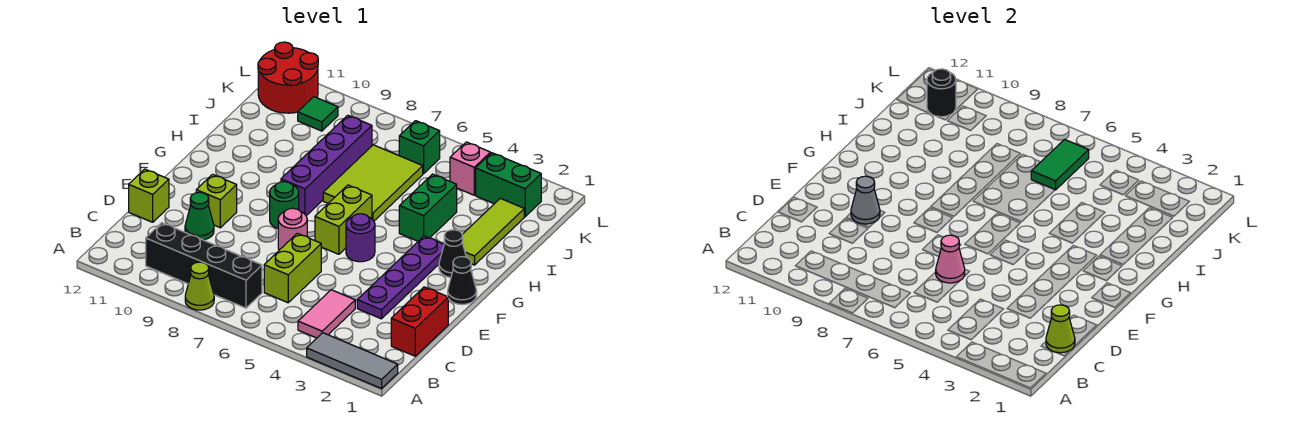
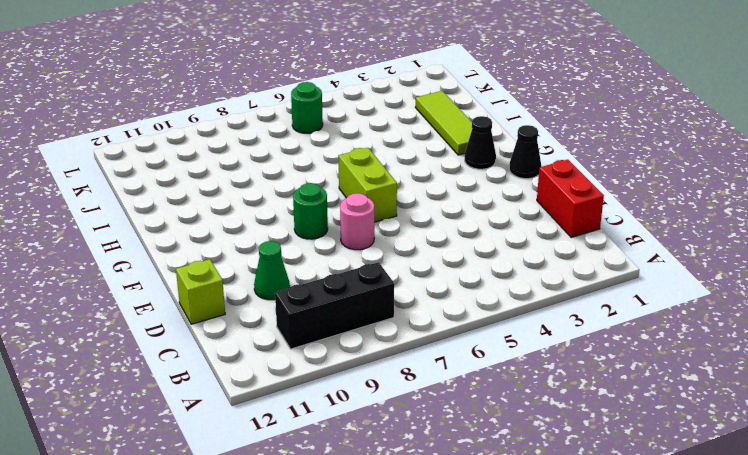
black 1x3 brick [275,262,394,349] -> black 1x4 brick [146,223,262,308]
green 1x1 round brick [291,82,323,133] -> green 1x1 brick [399,121,440,174]
none -> grey 1x3 tile [307,333,398,388]
none -> lime 1x1 cone [185,262,214,310]
none -> pink 1x2 tile [298,290,355,338]
none -> lime 1x2 brick [264,233,321,303]

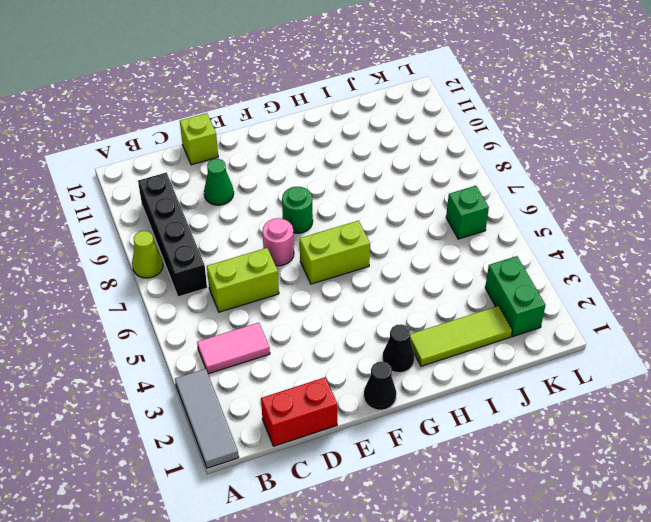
none -> purple 1x4 plate [357,236,444,319]
none -> lime 1x1 brick [196,174,237,228]
none -> purple 1x1 round brick [346,214,375,262]
none -> purple 1x4 brick [281,115,372,216]

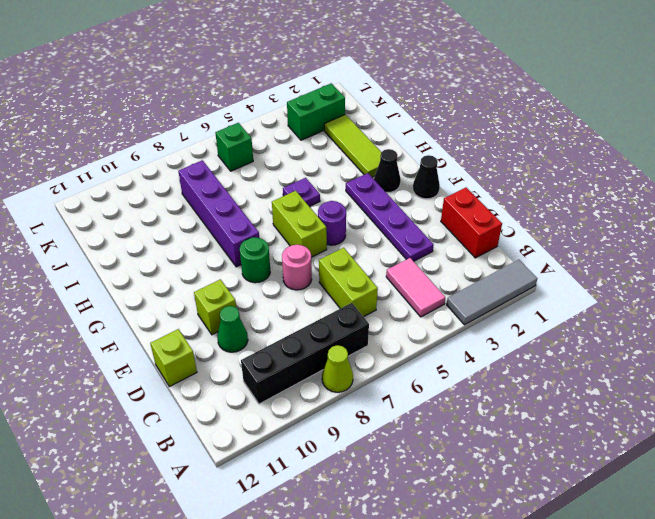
purple 1x1 plate [283,178,320,207] -> none
none -> green 1x2 brick [399,174,457,241]
none -> lime 2x3 tile [323,145,423,221]
none -> pink 1x1 brick [450,142,490,195]
none -> green 1x1 tile [298,97,338,131]

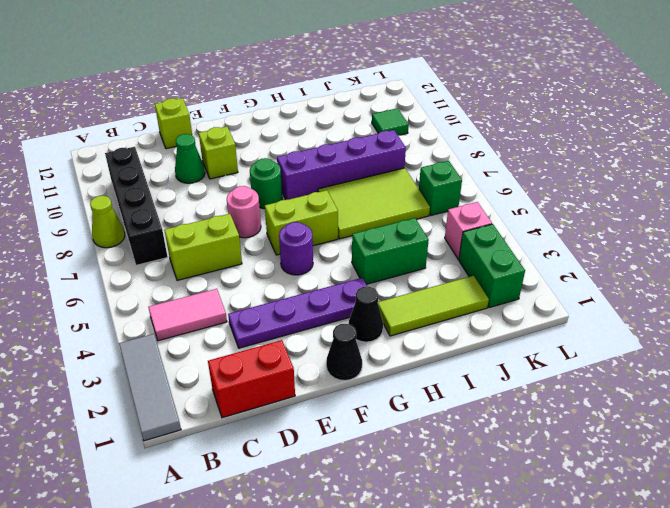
none -> red 2x2 round brick [258,42,318,113]
none -> lime 1x1 cone [1046,305,1075,353]
none -> pink 1x1 cone [936,235,965,283]
none -> grey 1x1 cone [851,176,880,224]

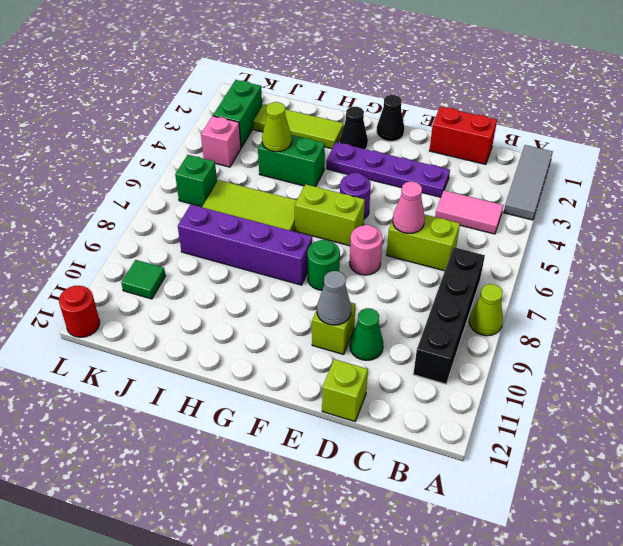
lime 1x1 cone [262,102,292,152] -> lime 1x1 cone moved to [1046,305,1075,353]
red 1x1 round brick [59,286,100,337] -> red 2x2 round brick [258,42,318,113]
none -> green 1x2 tile [1031,139,1089,190]
none -> black 1x1 round brick [927,69,956,117]

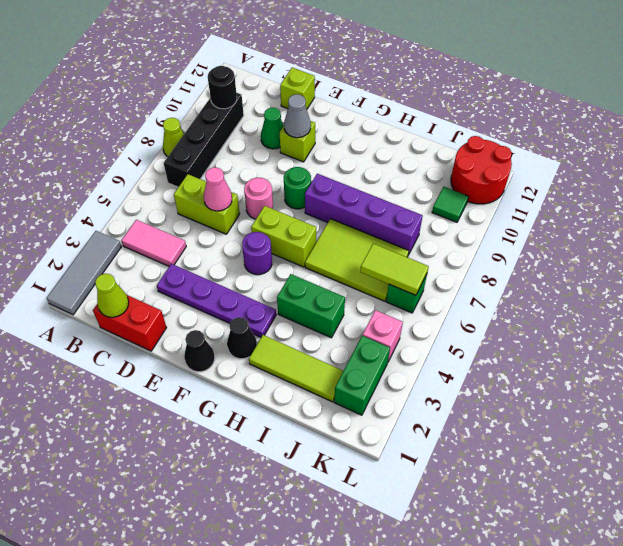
black 1x1 round brick [208,66,237,109] -> black 1x1 round brick moved to [927,69,956,117]
lime 1x2 tile [360,244,429,295] -> green 1x2 tile [1031,139,1089,190]

